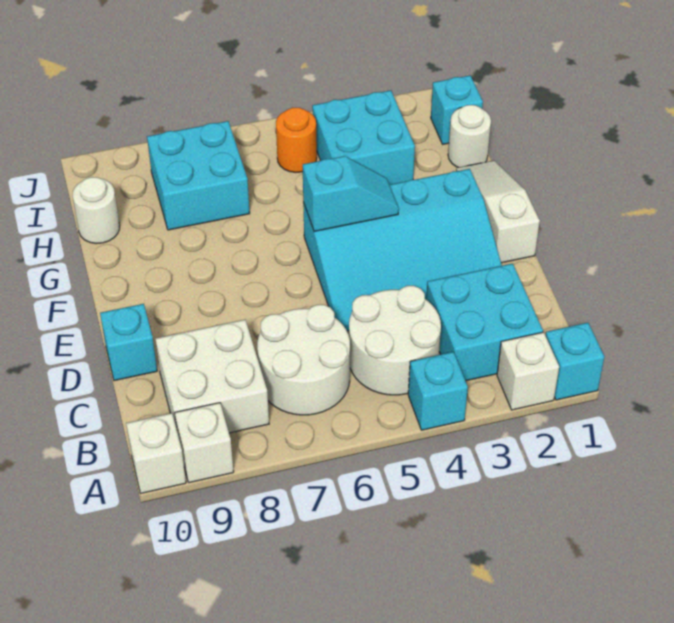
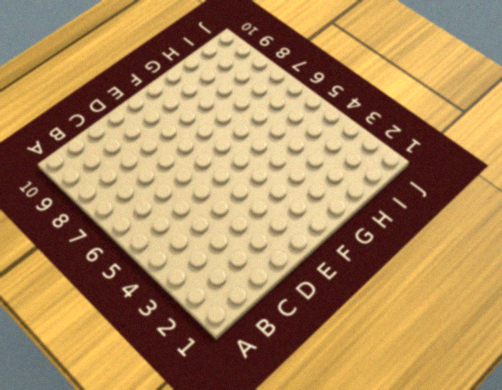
none -> cyan 1x1 brick [545,323,604,400]
none -> white 1x1 brick [497,332,559,410]
none -> cyan 1x1 brick [408,352,468,430]

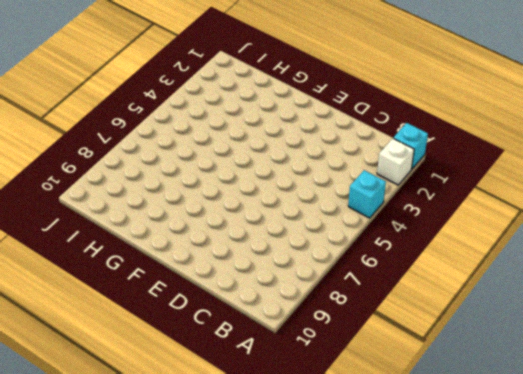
none -> white 1x1 brick [175,403,234,483]
none -> white 1x1 brick [126,413,186,493]
none -> cyan 2x2 brick [426,264,543,381]

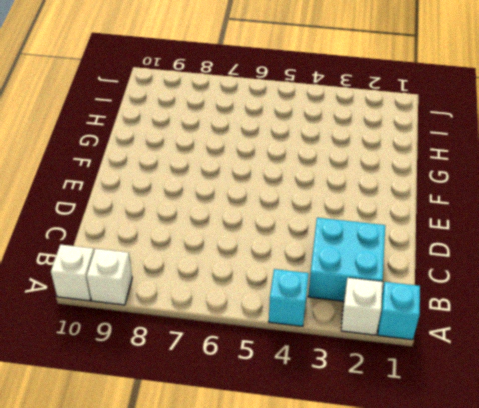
none -> white 2x2 round brick [349,286,441,395]
none -> white 2x2 round brick [257,305,350,415]
none -> white 2x2 brick [155,320,269,433]

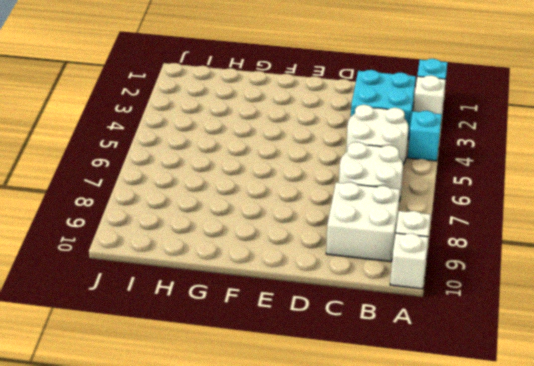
none -> cyan 3x4 slope [303,169,502,331]
none -> cyan 1x1 brick [100,304,157,381]
none -> white 1x3 slope [456,161,540,263]

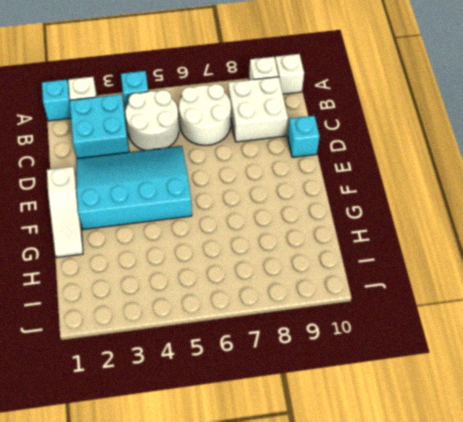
none -> white 1x1 round brick [448,105,491,168]
none -> cyan 2x2 brick [312,90,415,185]
none -> cyan 2x2 brick [147,121,250,230]

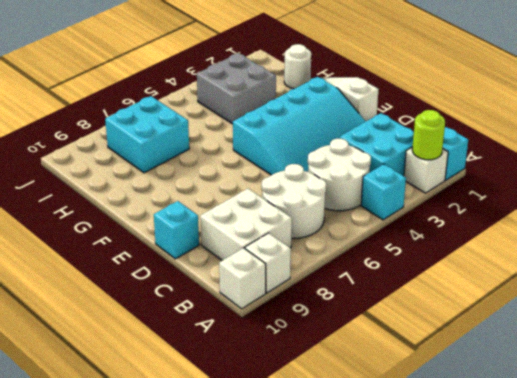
lime 1x1 round brick [412,110,445,160] -> none
grey 2x2 brick [197,53,276,124] -> cyan 2x2 brick [312,90,415,185]
none -> white 1x1 round brick [73,177,120,244]
none -> cyan 1x1 brick [431,75,483,144]
none -> orange 1x1 round brick [276,108,317,172]

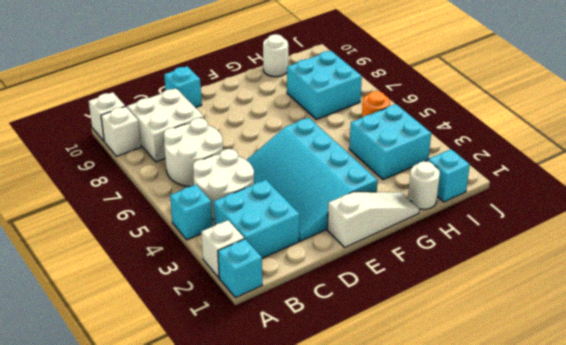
none -> cyan 1x2 slope [303,156,399,231]

